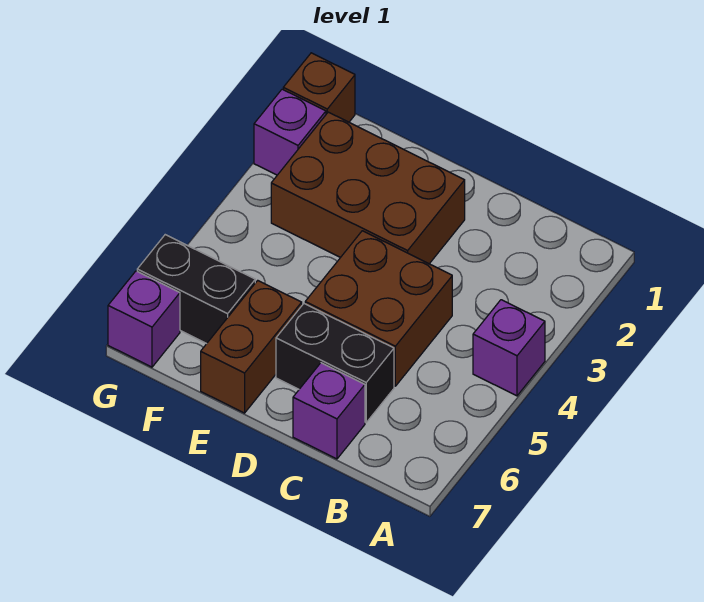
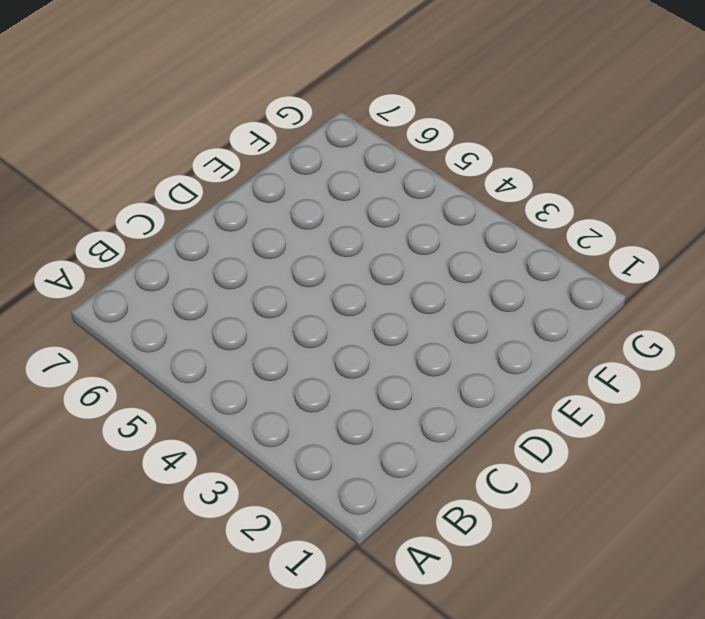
none -> purple 1x1 brick [473,300,545,396]
none -> brown 2x2 brick [305,231,452,386]

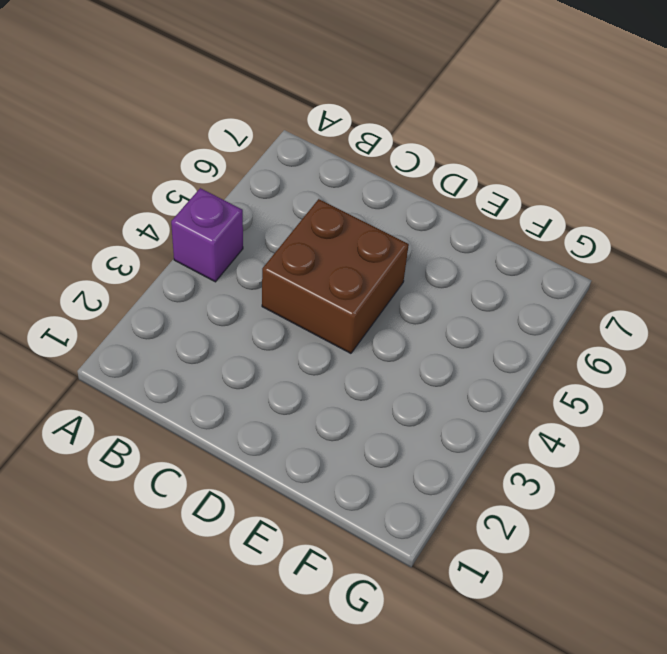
none -> black 1x2 brick [276,304,394,422]
none -> purple 1x1 brick [293,363,365,459]

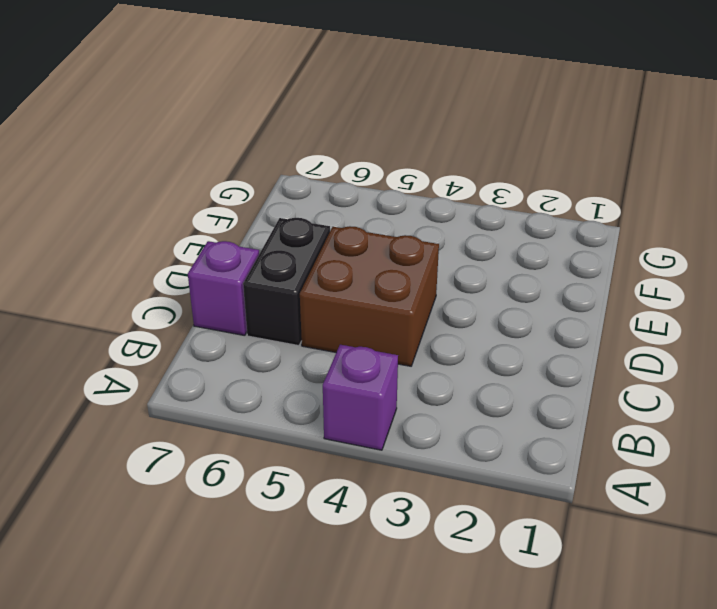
none -> brown 2x3 brick [271,112,465,264]
none -> brown 1x2 brick [201,281,302,413]

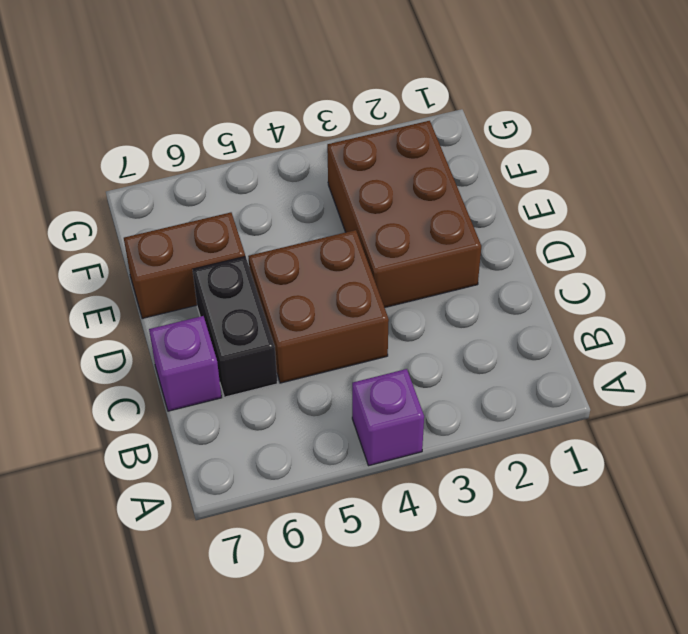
none -> black 1x2 brick [137,235,255,344]
none -> brown 1x1 brick [283,53,355,122]

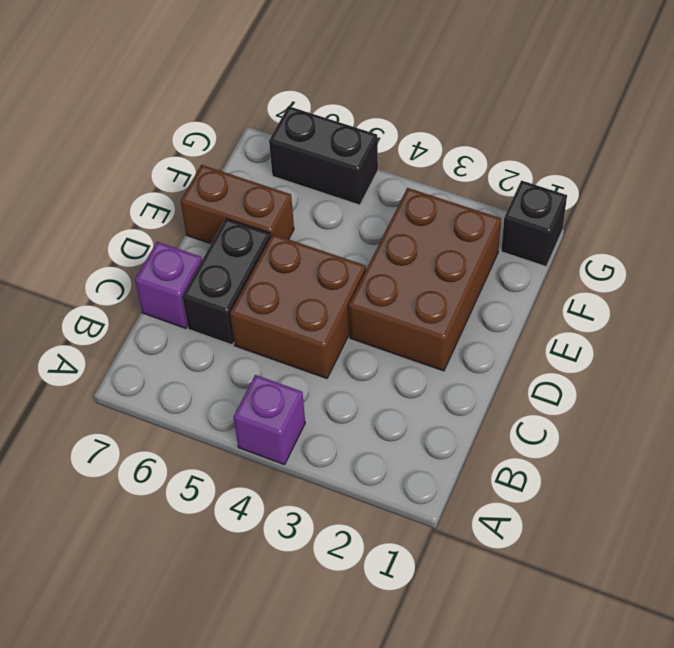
black 1x1 brick [501,180,567,266] -> brown 1x1 brick [283,53,355,122]
black 1x2 brick [269,106,378,205] -> black 1x2 brick turned to [137,235,255,344]
none -> purple 1x1 brick [254,89,326,175]
none -> purple 1x1 brick [108,271,180,367]

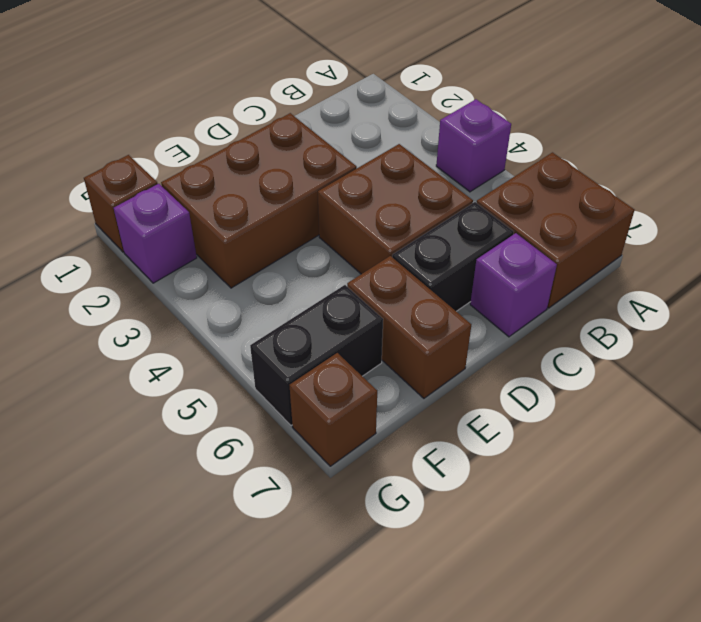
brown 2x2 brick [477,152,634,308] -> none
brown 1x1 brick [289,353,377,466] -> purple 1x1 brick [108,271,180,367]

